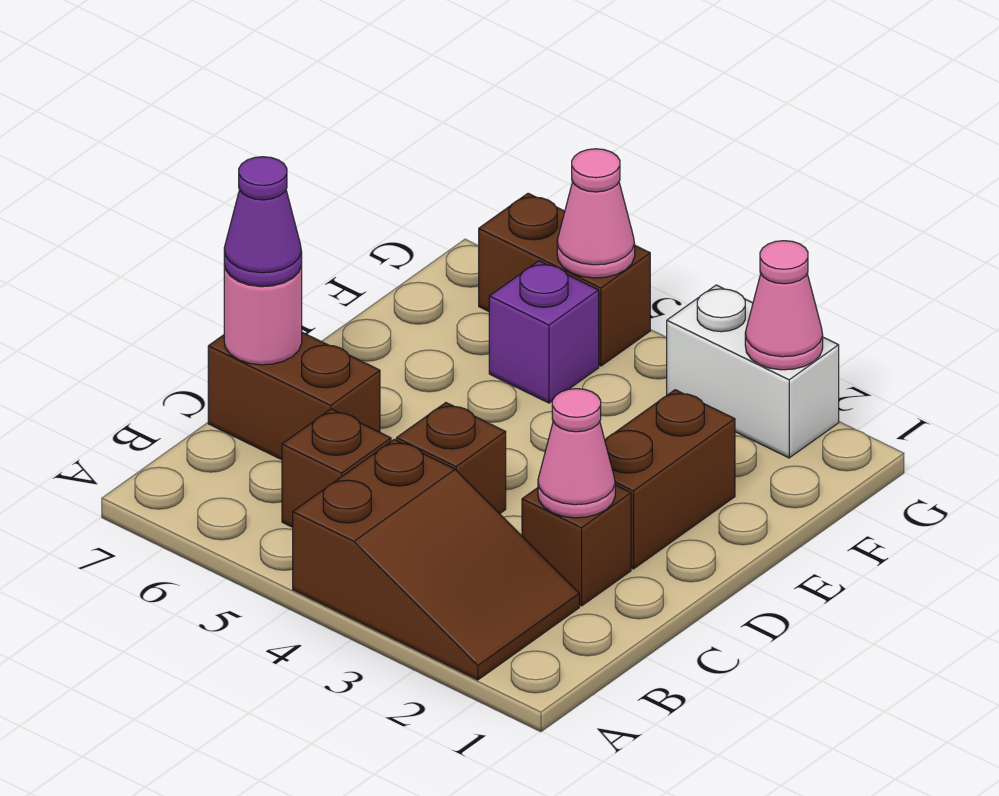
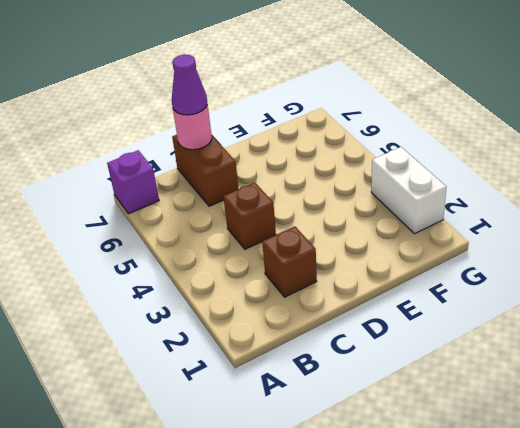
purple 1x1 brick [107,150,159,214] -> purple 1x1 brick moved to [489,261,599,403]
none -> brown 2x3 slope [293,440,579,680]
none -> brown 1x1 brick [282,409,391,527]
none -> brown 1x2 brick [605,390,735,569]

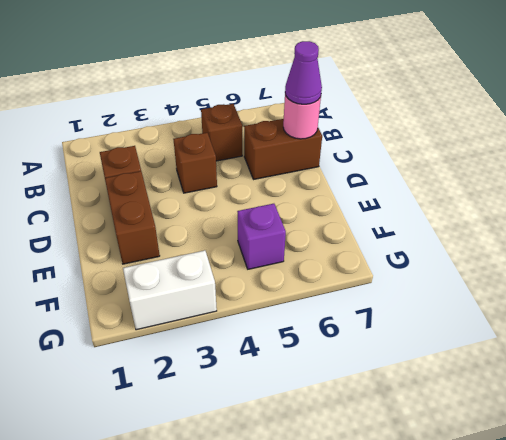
none -> brown 2x3 slope [293,440,579,680]
none -> brown 1x2 brick [479,193,650,366]
none -> pink 1x1 cone [538,389,615,518]

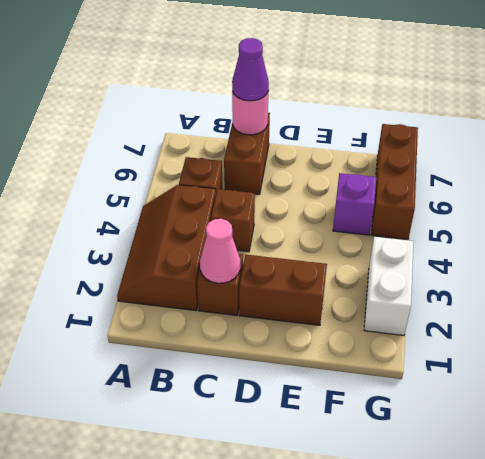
brown 2x3 slope [117,185,216,311] -> brown 2x3 slope turned to [293,440,579,680]
brown 1x3 brick [371,124,418,239] -> brown 1x2 brick [479,193,650,366]
none -> pink 1x1 cone [745,241,823,370]
none -> pink 1x1 cone [557,149,635,278]

